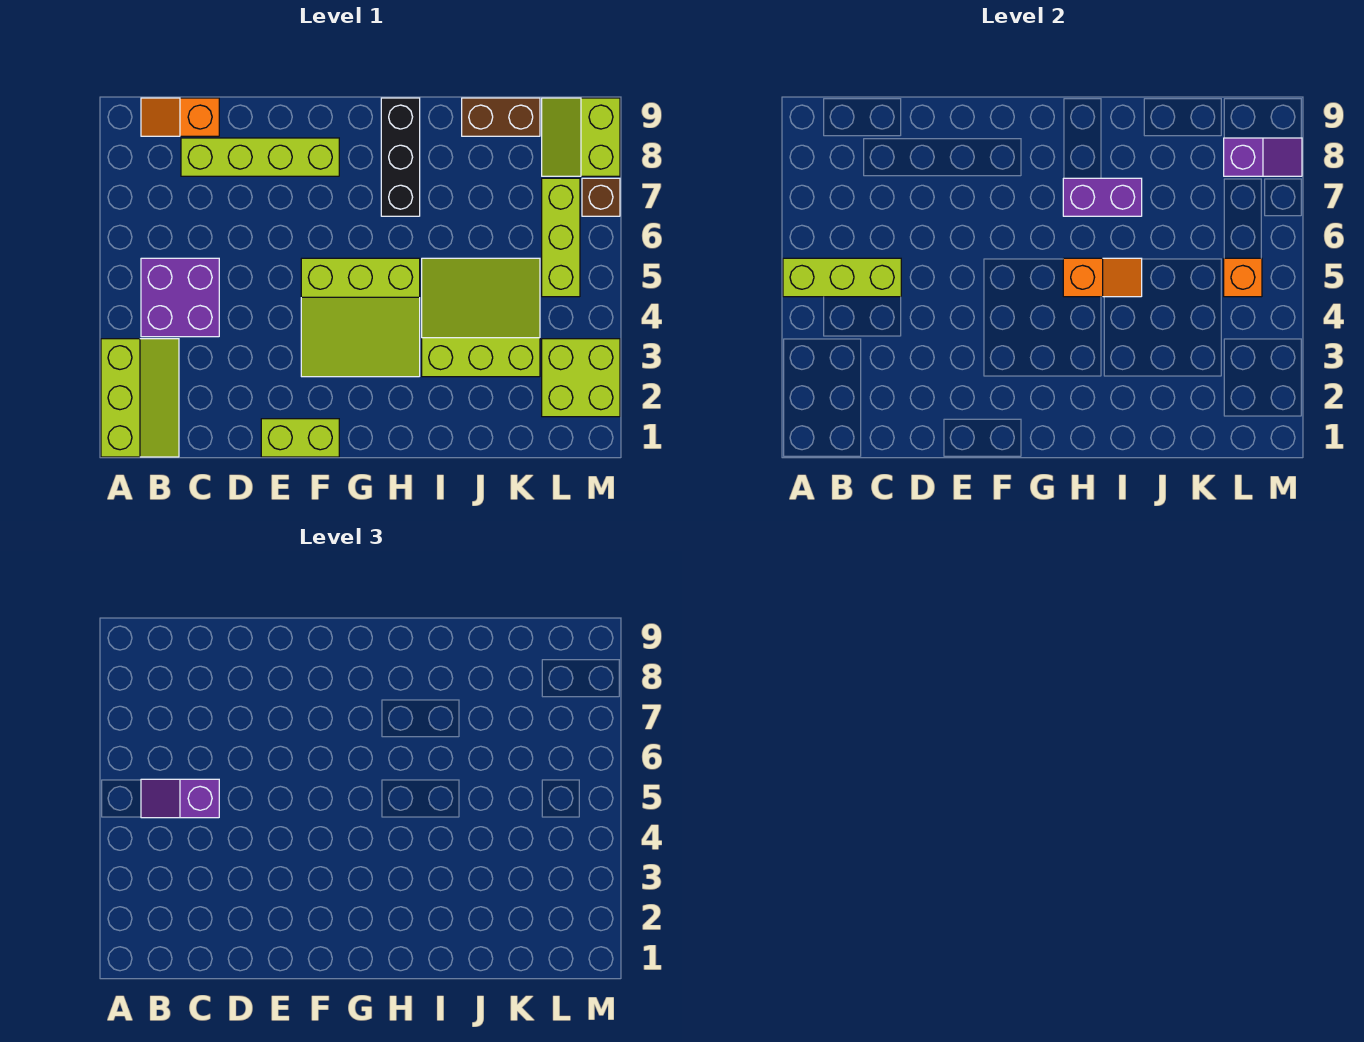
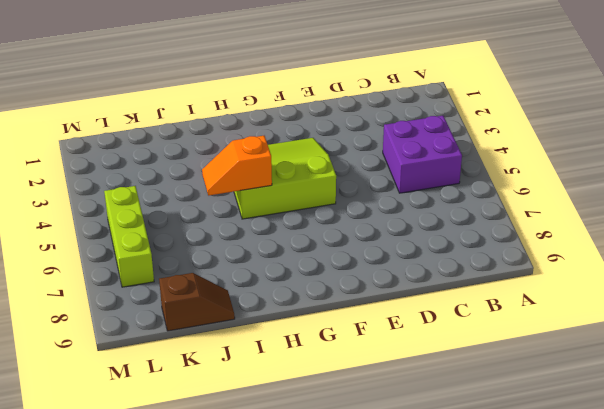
brown 1x2 slope [159,273,235,331] -> brown 1x2 brick [462,98,540,136]
none -> lime 2x3 slope [101,339,179,457]
none -> orange 1x2 slope [141,98,219,136]
none -> lime 1x4 brick [181,138,339,176]

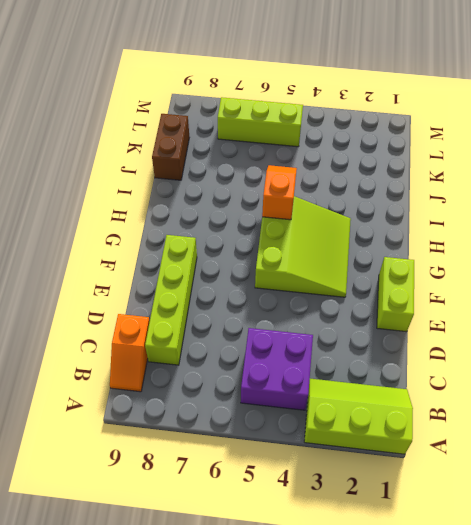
none -> black 1x3 brick [381,98,420,216]
none -> lime 3x3 slope [422,258,540,377]
none -> lime 2x2 brick [542,339,620,417]

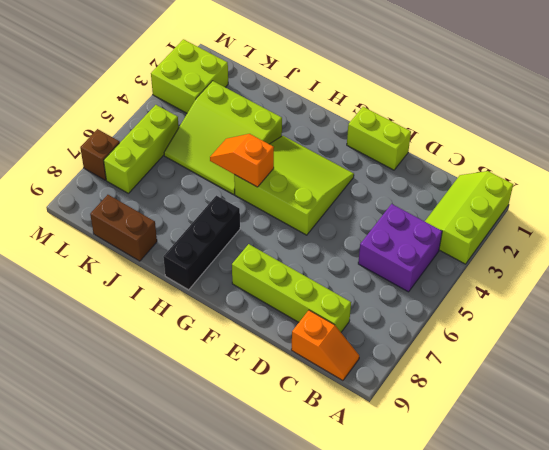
none -> lime 2x2 slope [542,98,620,176]
none -> lime 1x3 brick [783,258,901,297]
none -> purple 1x2 brick [1063,178,1142,216]

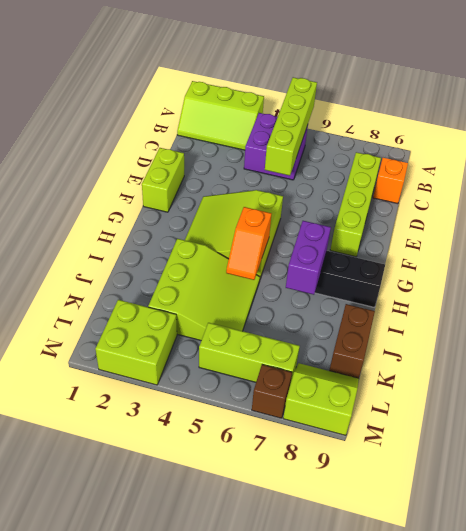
lime 1x4 brick [265,77,317,176] -> lime 1x3 brick [783,258,901,297]
none -> orange 1x1 brick [1224,258,1262,297]
none -> purple 1x2 slope [1224,138,1302,176]
none -> purple 1x2 slope [141,779,219,818]

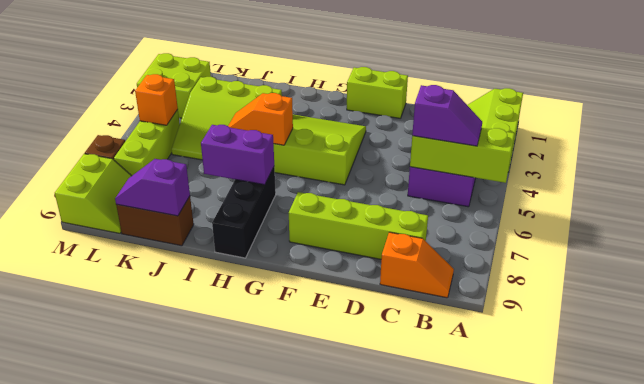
purple 1x2 slope [115,159,190,216] -> purple 1x2 slope moved to [1224,138,1302,176]

